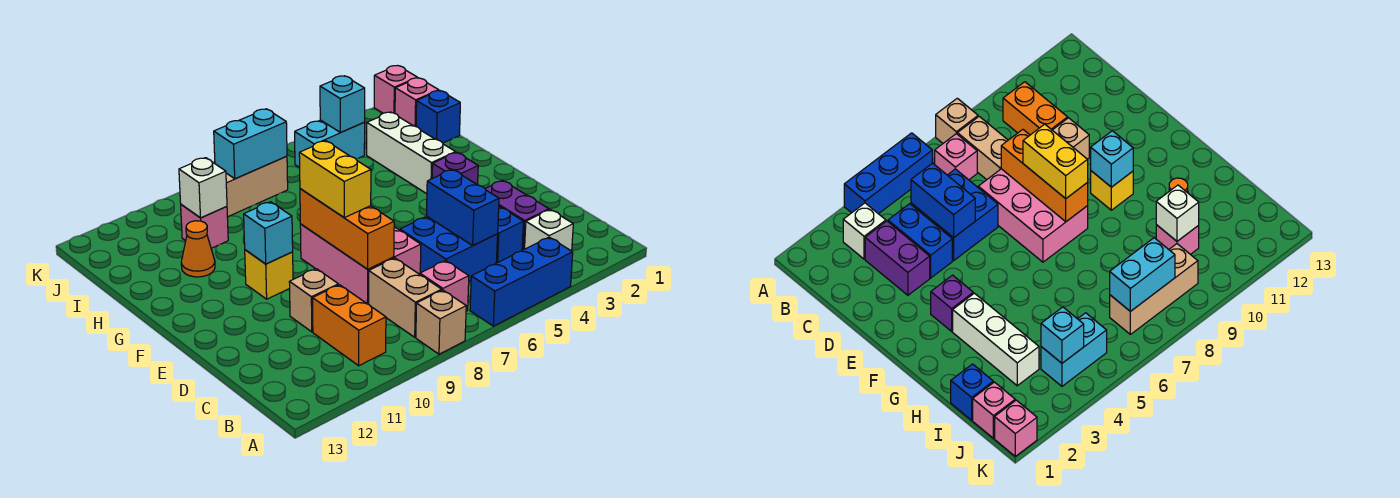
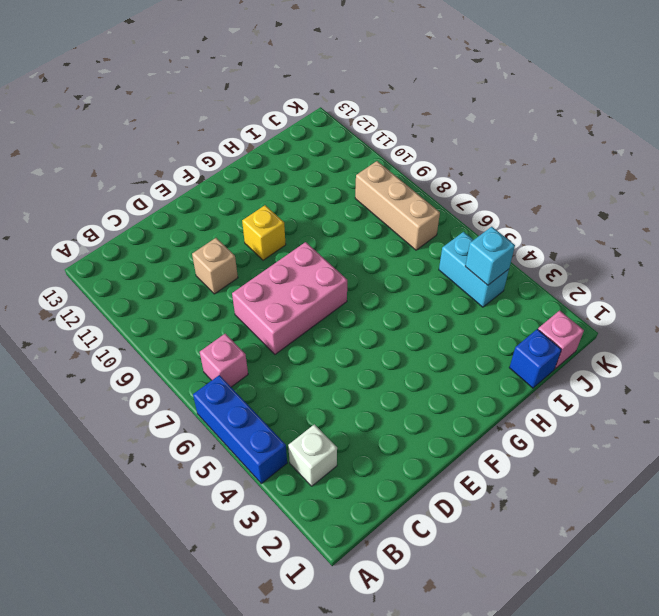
none -> tan 1x1 brick [416,290,466,354]
none -> tan 1x2 brick [369,258,442,337]
none -> orange 1x2 brick [313,285,386,366]

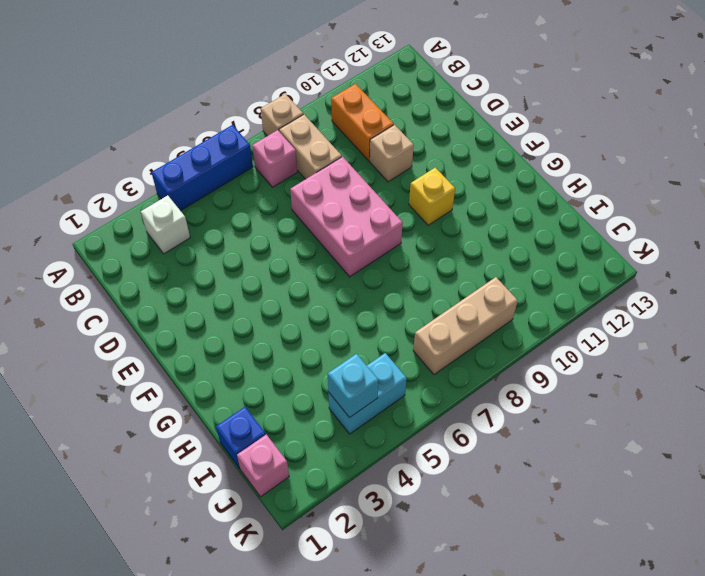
none -> purple 1x2 brick [485,181,549,250]
none -> blue 1x2 brick [496,206,523,263]
none -> blue 2x2 brick [400,216,498,282]

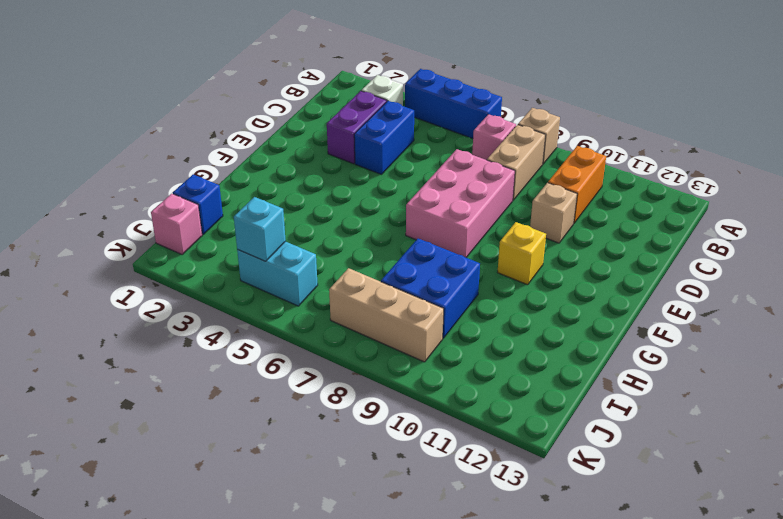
blue 2x2 brick [381,238,480,338] -> blue 2x2 brick moved to [400,216,498,282]
none -> purple 1x1 brick [432,152,478,185]
none -> white 1x3 brick [367,112,456,194]
none -> orange 1x1 cone [181,221,215,277]

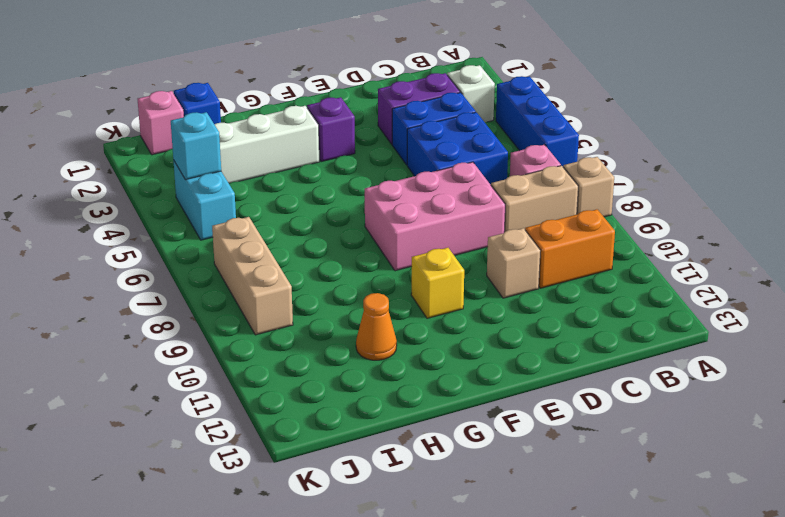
none -> pink 1x1 brick [181,205,228,248]
none -> pink 1x1 brick [374,66,417,113]
none -> blue 1x2 brick [426,169,499,245]

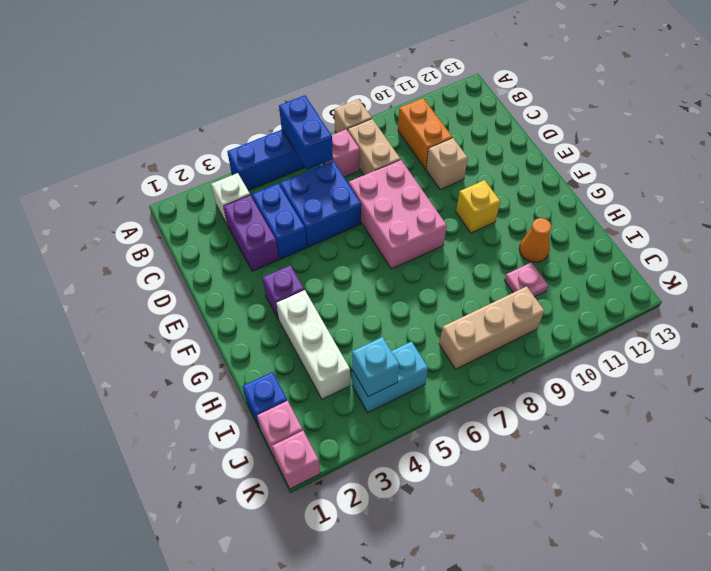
blue 1x2 brick [279,95,333,170] -> blue 1x2 brick moved to [426,169,499,245]
pink 1x1 plate [504,262,548,297] -> pink 1x1 brick [181,205,228,248]
none -> orange 1x3 brick [300,189,394,269]
none -> cyan 1x1 brick [244,202,293,264]
none -> white 1x1 brick [179,158,227,218]

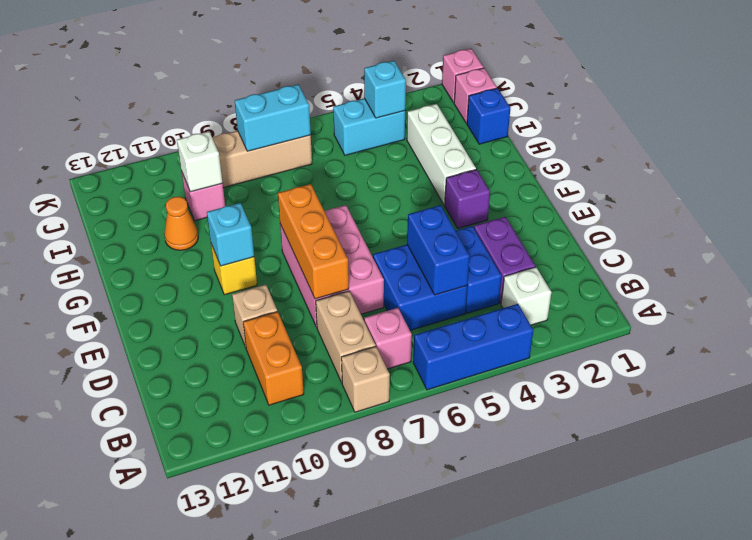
none -> yellow 1x2 brick [299,141,371,218]

